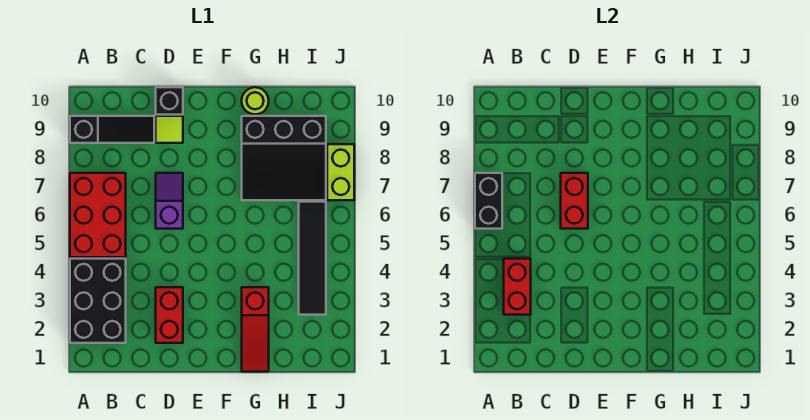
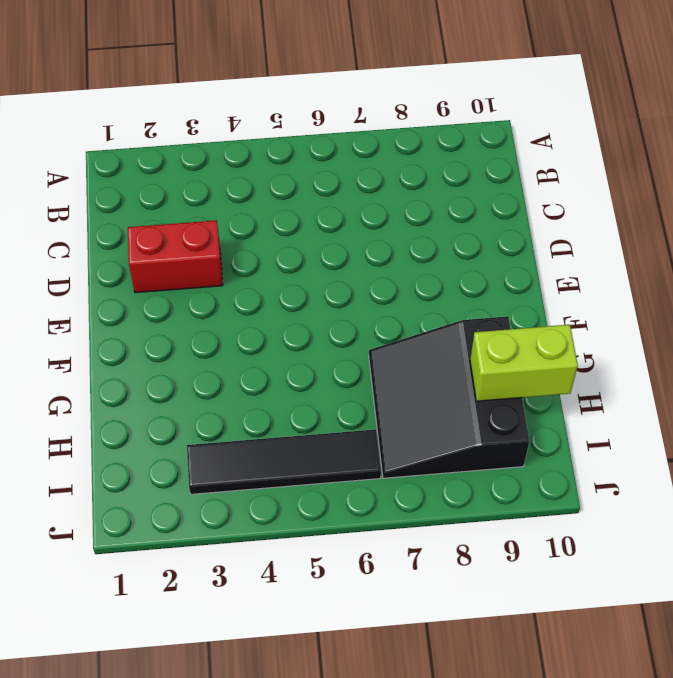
lime 1x2 brick [470,325,578,401] -> lime 1x2 brick moved to [327,144,354,200]
none -> black 2x3 brick [70,259,126,343]
none -> red 2x3 brick [70,173,126,257]
none -> black 1x3 slope [70,116,154,143]

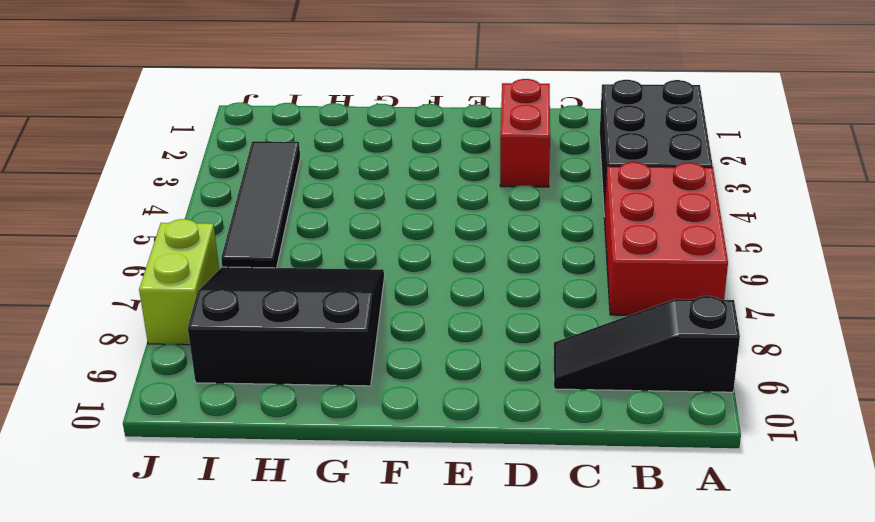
none -> purple 1x2 slope [156,173,183,229]
none -> lime 1x1 tile [156,116,183,143]
none -> black 1x1 brick [156,87,183,115]

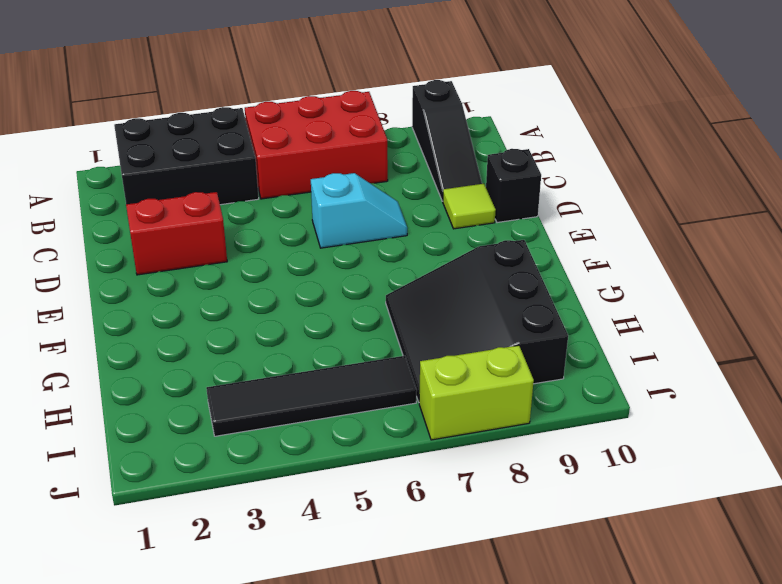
cyan 1x2 slope [311,173,407,248] -> purple 1x2 slope [156,173,183,229]
none -> red 1x3 slope [242,287,269,372]
none -> lime 1x1 round brick [242,87,269,114]
none -> black 1x2 brick [475,173,502,229]

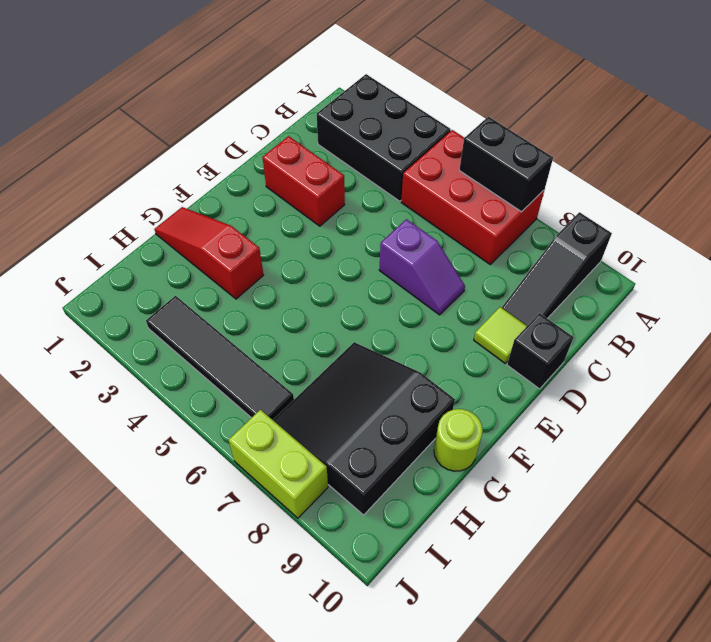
none -> red 1x2 brick [504,259,531,315]
none -> red 1x2 brick [561,173,588,229]

